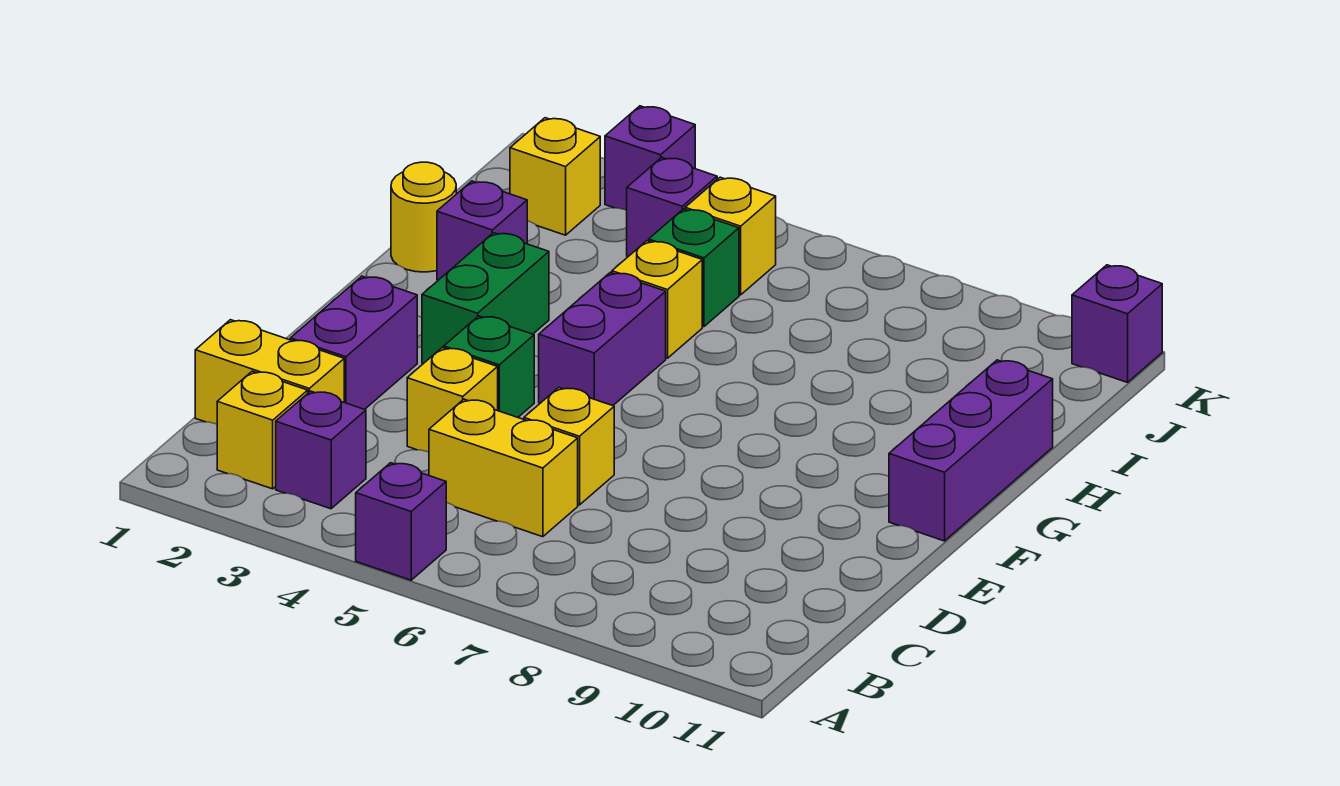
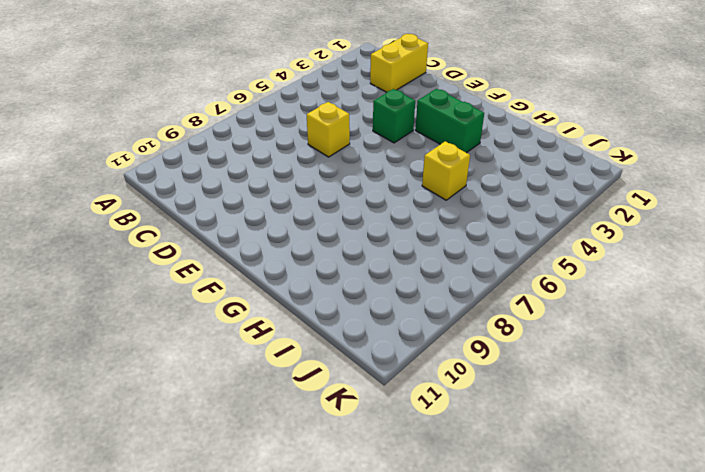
none -> purple 1x1 brick [356,463,446,580]
none -> yellow 1x1 brick [217,371,308,489]
none -> purple 1x1 brick [276,391,366,509]

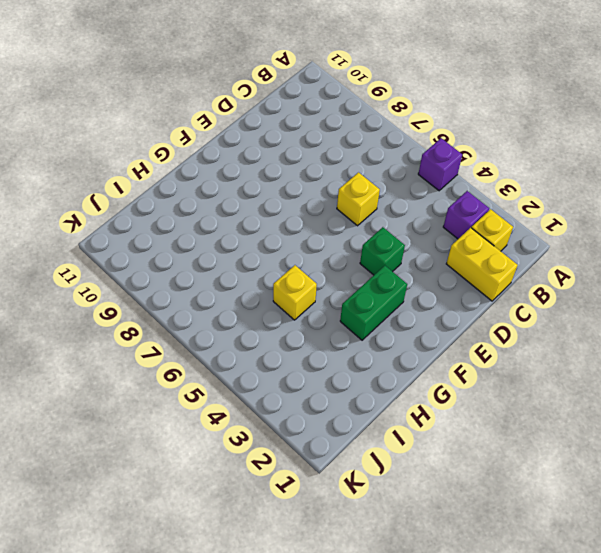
none -> yellow 1x2 brick [429,399,578,537]
none -> purple 1x2 brick [290,276,417,409]
none -> yellow 1x1 brick [407,348,498,452]

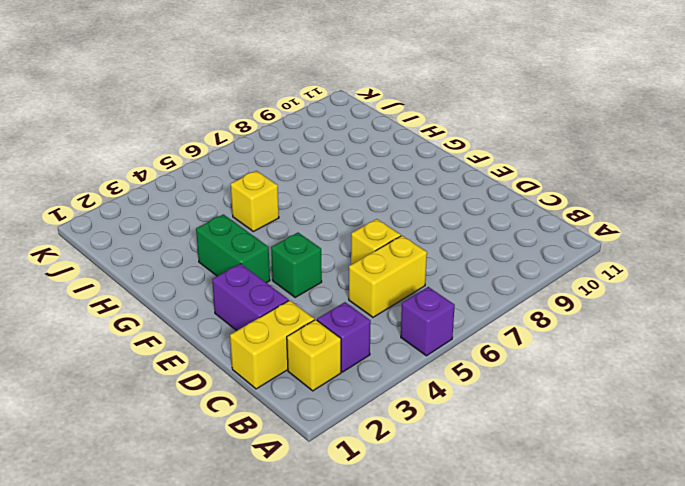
none -> yellow 1x1 brick [407,348,498,452]
none -> purple 1x2 brick [539,272,666,406]
none -> purple 1x3 brick [889,360,1053,541]

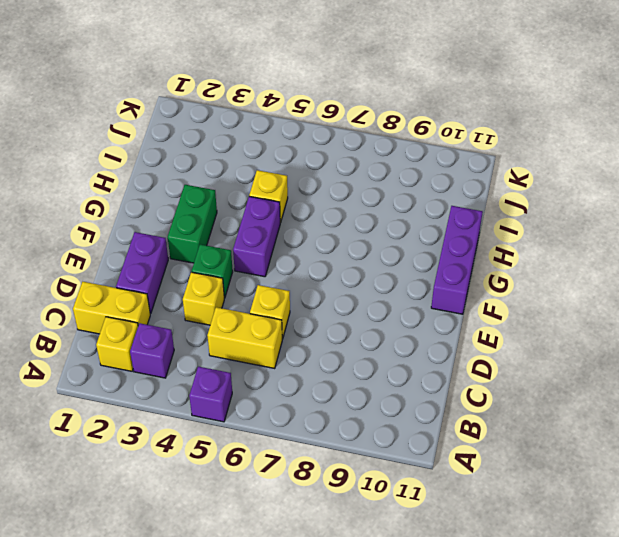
none -> yellow 1x1 round brick [391,162,456,272]
none -> purple 1x1 brick [437,181,527,280]
none -> green 1x1 brick [649,209,739,327]

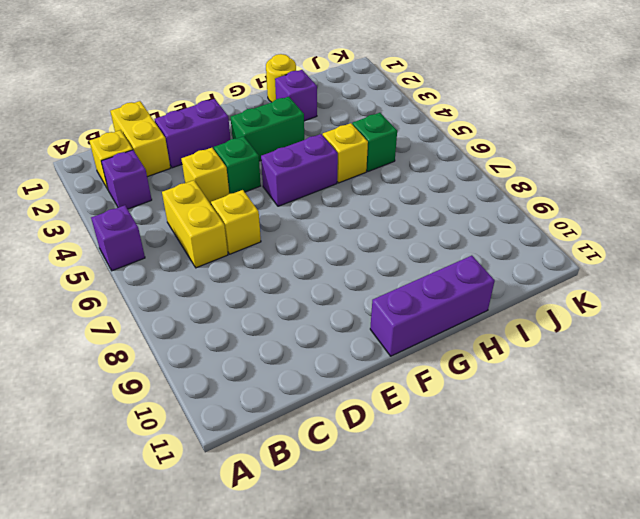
none -> yellow 1x1 brick [510,118,600,235]
none -> purple 1x1 brick [627,157,717,256]
none -> yellow 1x1 brick [685,177,776,295]

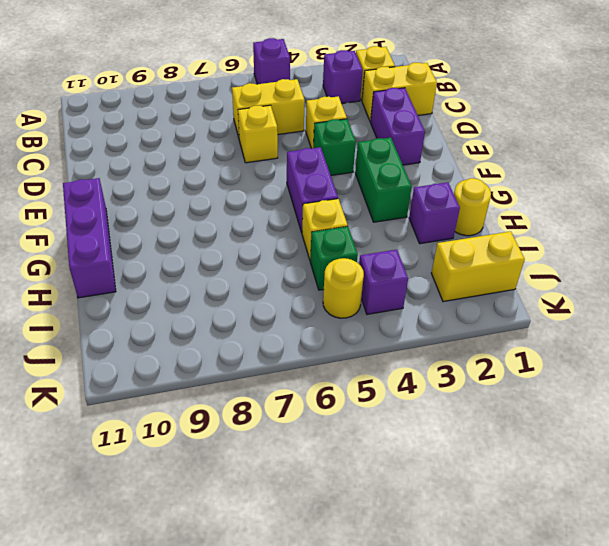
yellow 1x2 brick [431,231,525,302] -> yellow 1x1 brick [510,118,600,235]
yellow 1x1 round brick [323,258,364,318] -> yellow 1x1 brick [685,177,776,295]
none -> purple 1x1 brick [605,106,695,211]
none -> purple 1x1 brick [1072,265,1162,382]

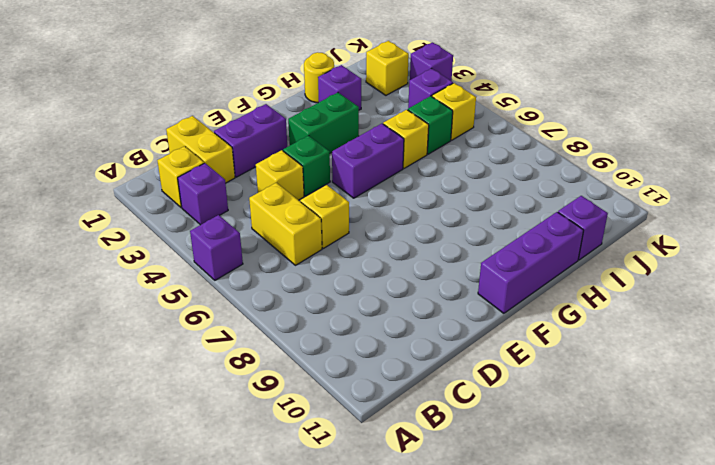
purple 1x1 brick [558,196,608,260] -> purple 1x1 brick moved to [1072,265,1162,382]

